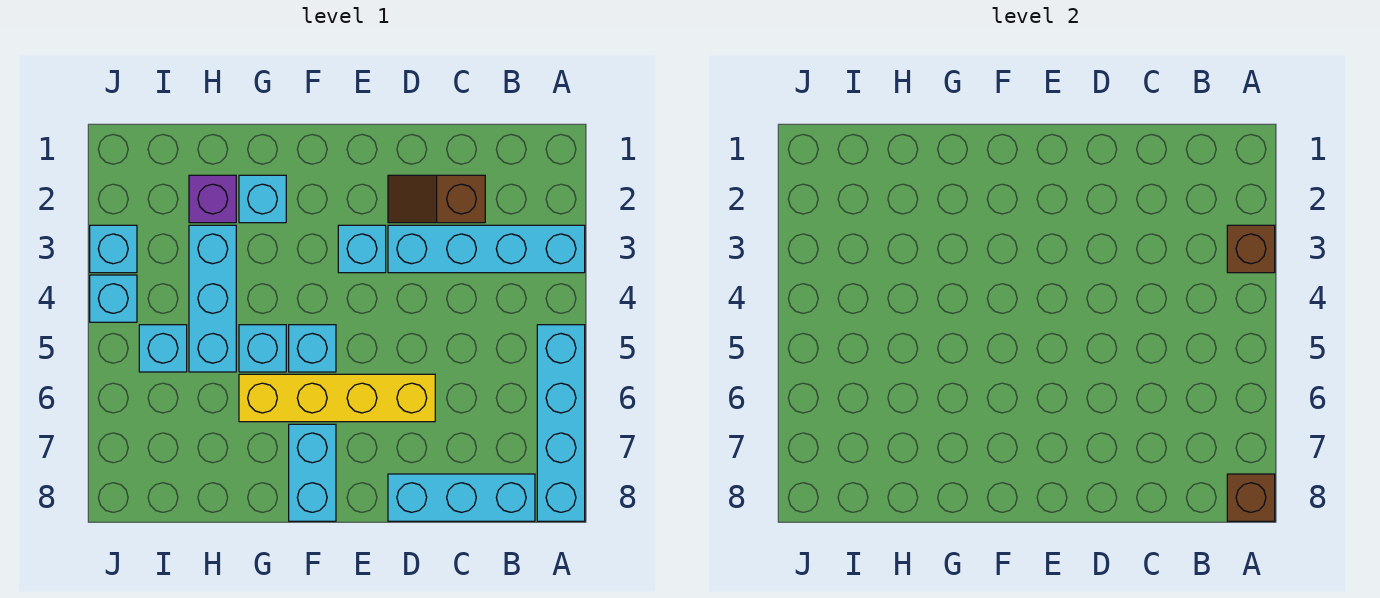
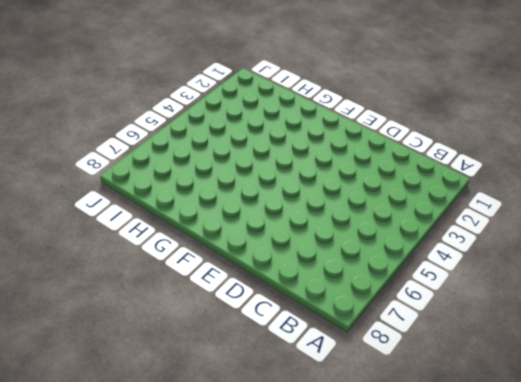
none -> cyan 1x4 brick [388,225,585,273]
none -> cyan 1x4 brick [537,325,585,521]
none -> cyan 1x3 brick [388,474,535,521]

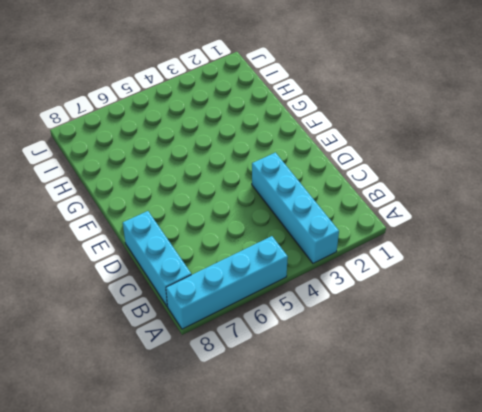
none -> brown 1x2 slope [388,175,485,223]
none -> yellow 1x4 brick [239,374,435,422]
none -> cyan 1x1 brick [338,225,386,273]

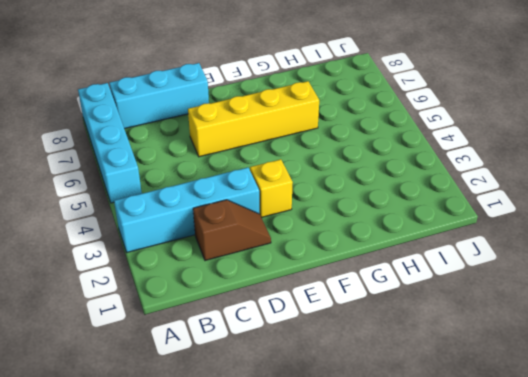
yellow 1x1 brick [250,159,293,217] -> cyan 1x1 brick [338,225,386,273]
none -> cyan 1x1 brick [289,325,336,372]
none -> cyan 1x2 brick [289,424,336,521]
none -> cyan 1x1 brick [239,175,286,223]

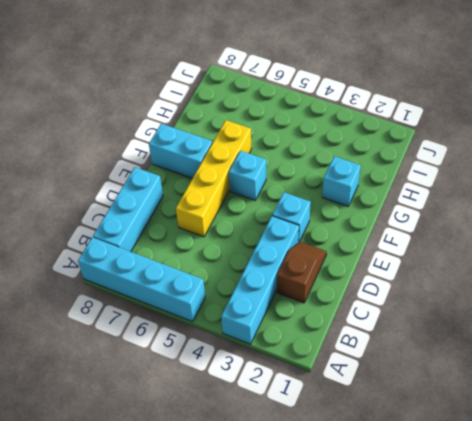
none -> cyan 1x1 brick [239,325,286,372]
none -> purple 1x1 brick [189,175,236,223]
none -> cyan 1x3 brick [189,225,236,372]

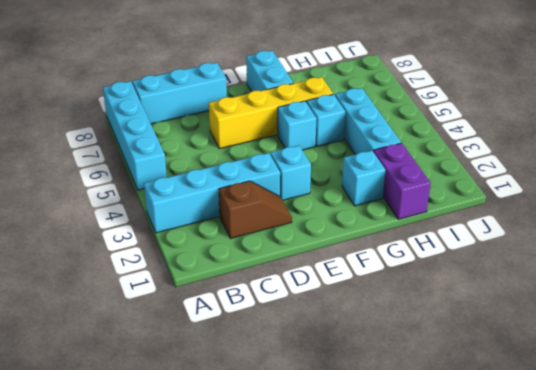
purple 1x2 brick [374,143,431,219] -> purple 1x1 brick [189,175,236,223]
none -> cyan 1x1 brick [139,325,187,372]
none -> cyan 1x1 brick [90,225,137,273]
none -> cyan 1x1 brick [90,275,137,322]

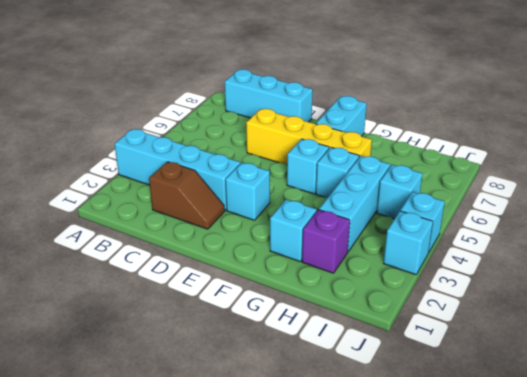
none -> cyan 1x4 brick [537,325,585,521]
none -> brown 1x1 brick [1227,225,1275,273]
none -> brown 1x1 brick [1227,474,1275,521]

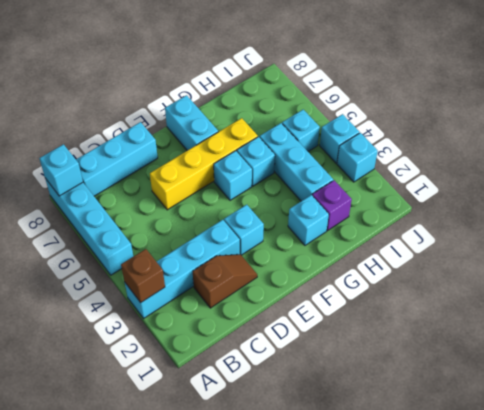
cyan 1x1 brick [39,144,83,196] -> brown 1x1 brick [1227,474,1275,521]

